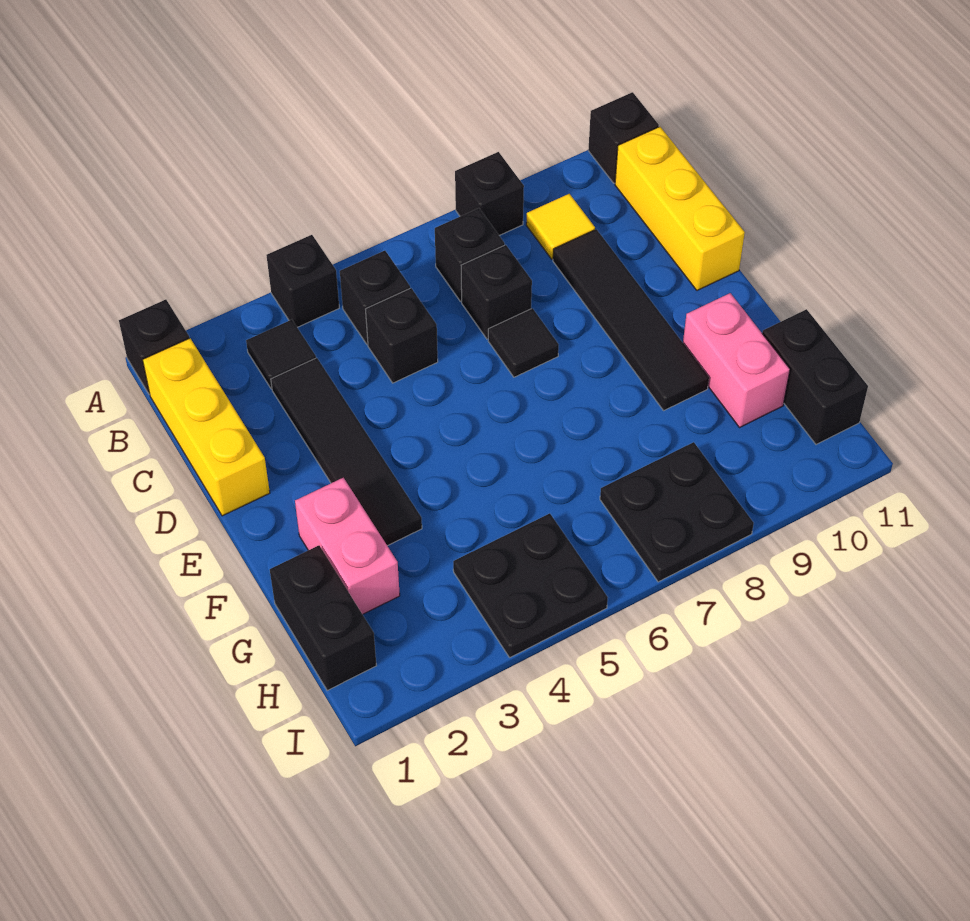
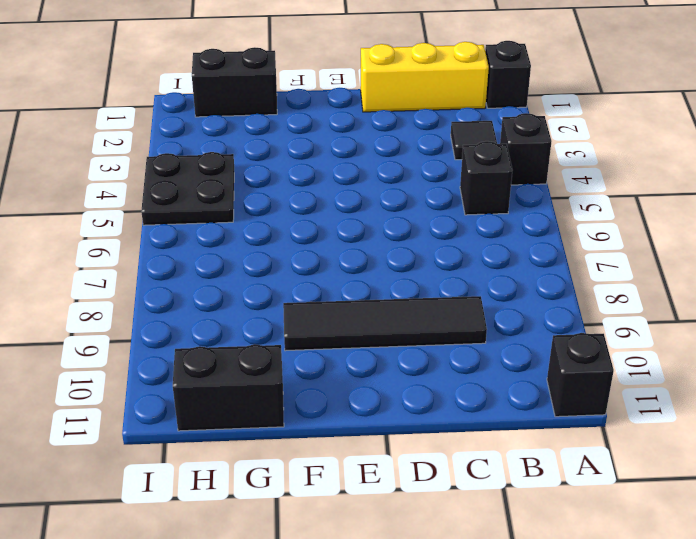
none -> black 1x1 brick [455,152,524,235]
none -> black 1x1 brick [435,208,505,302]
none -> yellow 1x1 tile [526,194,595,259]

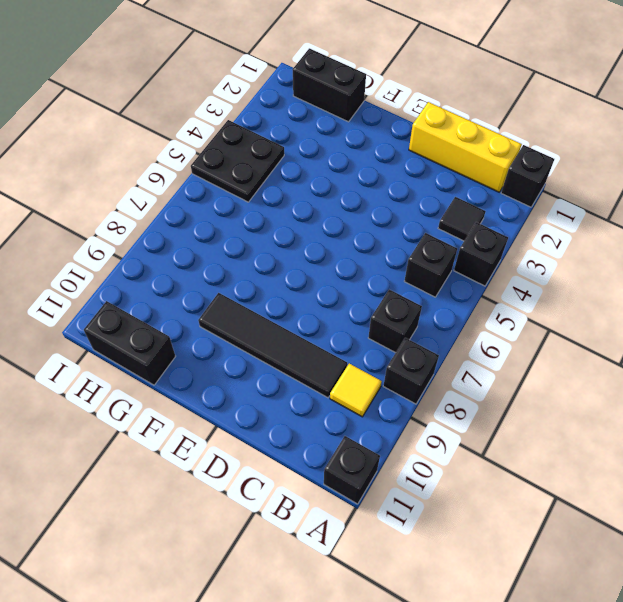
none -> yellow 1x3 brick [615,127,745,290]
none -> black 1x4 tile [271,358,422,546]
none -> black 1x1 brick [366,288,438,383]

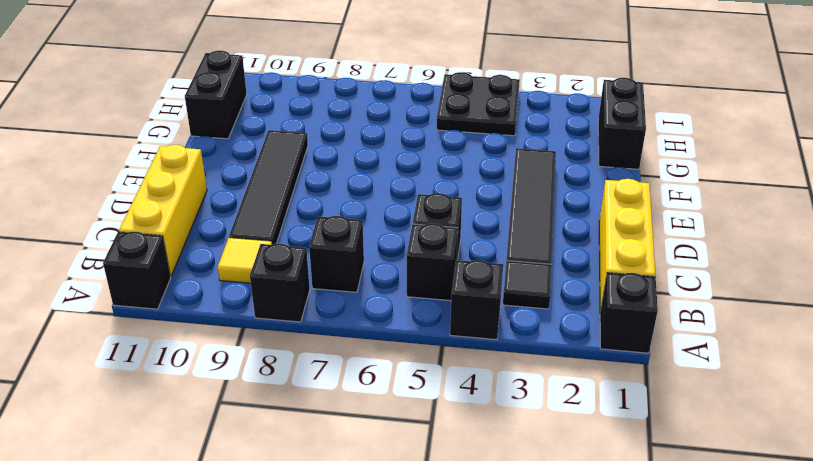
none -> black 1x1 brick [461,245,532,339]
none -> black 1x1 tile [488,308,559,377]
none -> pink 1x2 brick [295,478,400,614]

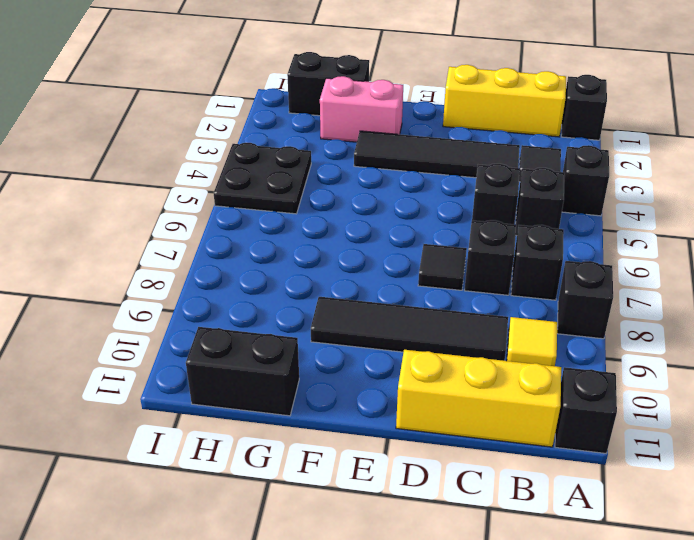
none -> pink 1x2 brick [683,293,790,427]
none -> black 2x2 plate [600,442,754,582]

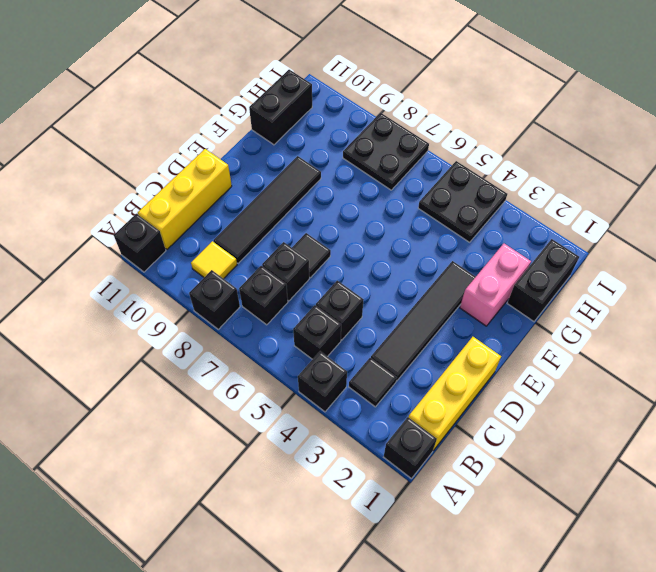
none -> pink 1x2 brick [683,293,790,427]

